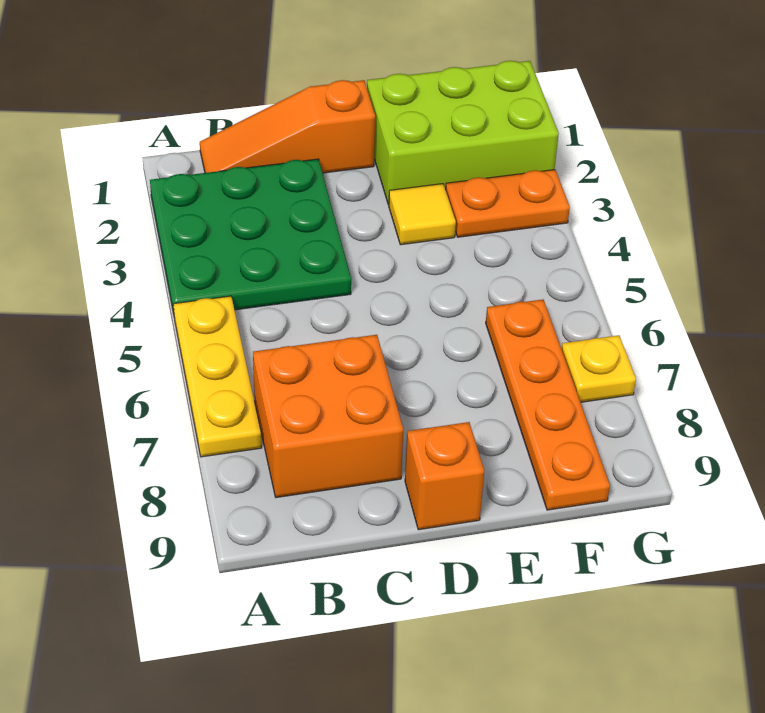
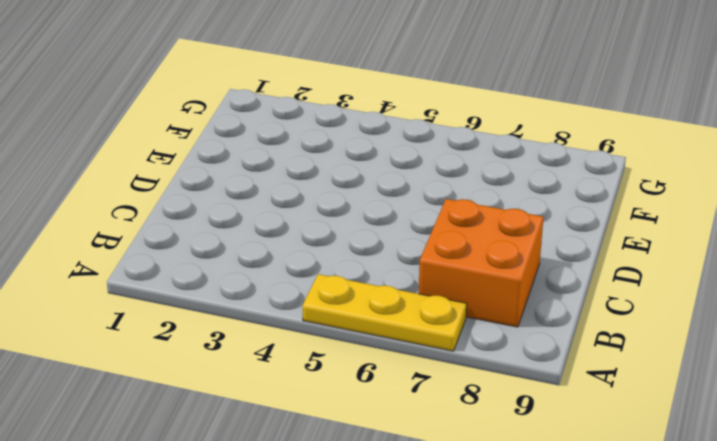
none -> green 3x3 plate [150,159,351,314]
none -> orange 1x3 slope [200,80,375,173]

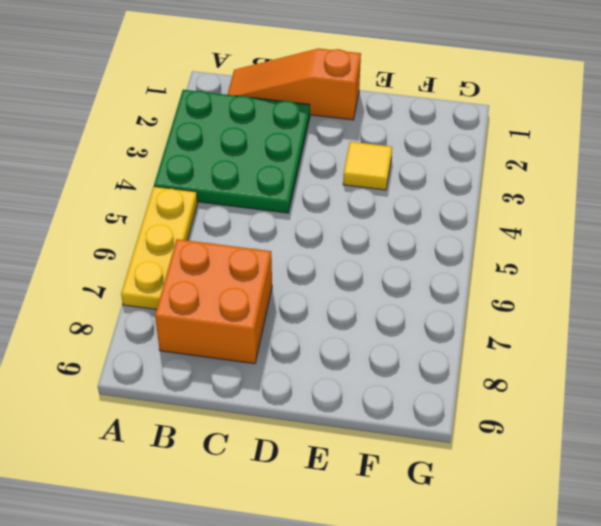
none -> orange 1x1 brick [405,422,484,530]
none -> lime 2x3 brick [367,61,559,205]

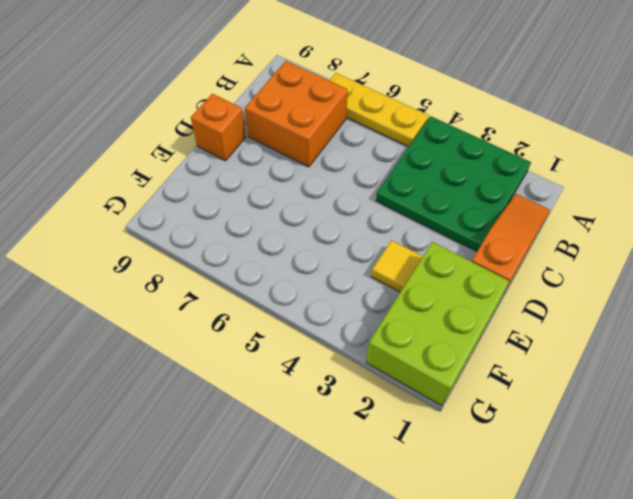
none -> orange 1x2 plate [446,170,570,237]
none -> orange 1x4 plate [486,299,610,510]

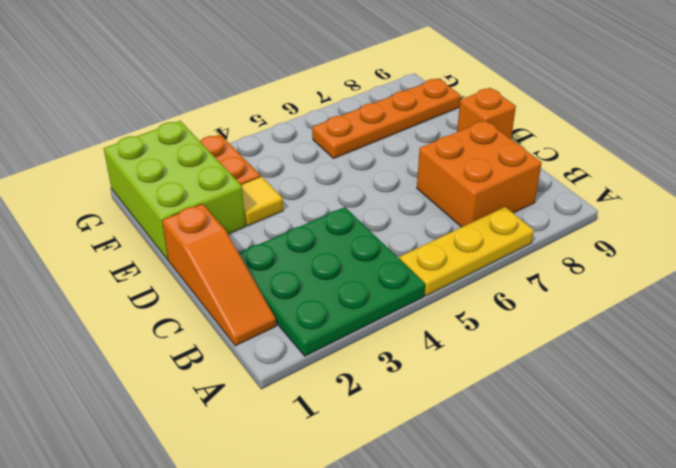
none -> yellow 1x1 plate [562,335,636,402]

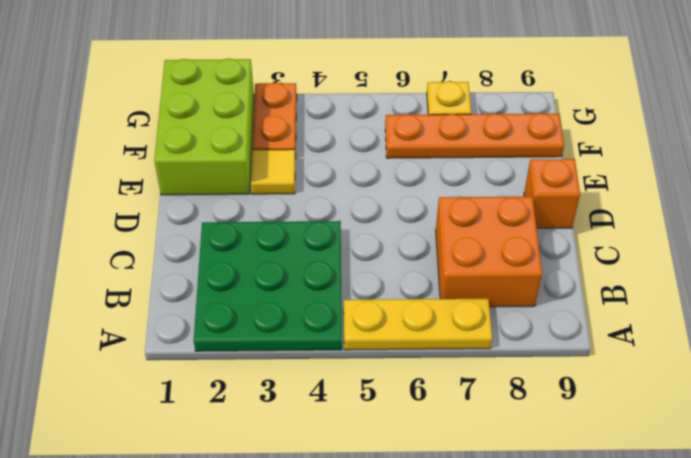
none -> orange 1x3 slope [200,80,375,173]

